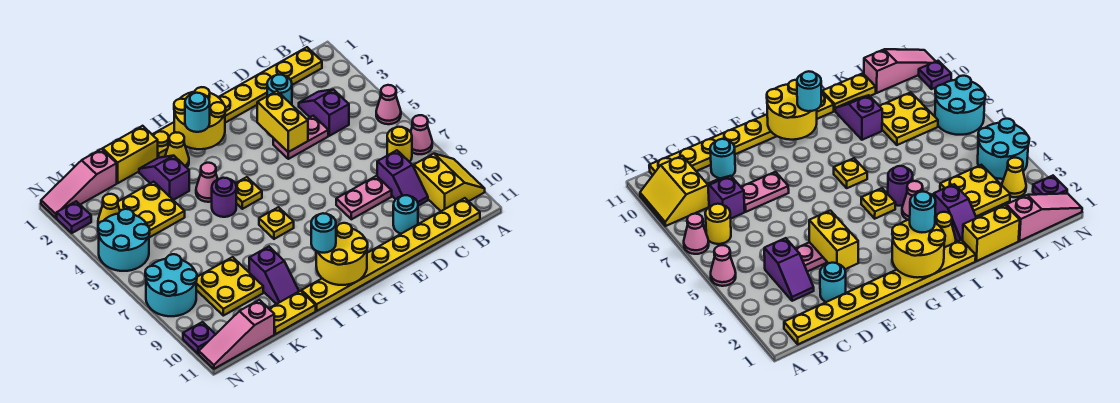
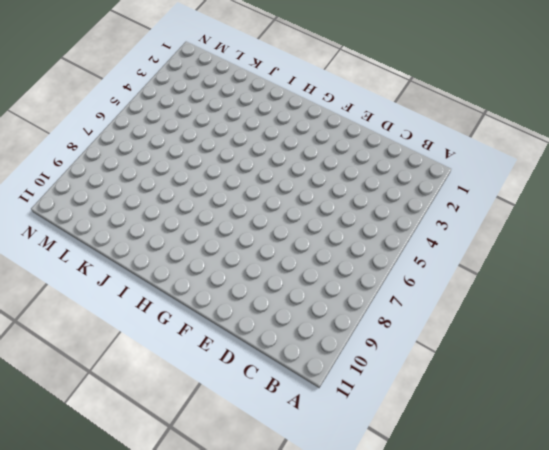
none -> pink 1x1 cone [376,85,401,124]
none -> pink 1x1 cone [411,115,432,154]
none -> yellow 2x2 slope [414,154,485,211]
none -> yellow 1x8 plate [152,47,322,158]

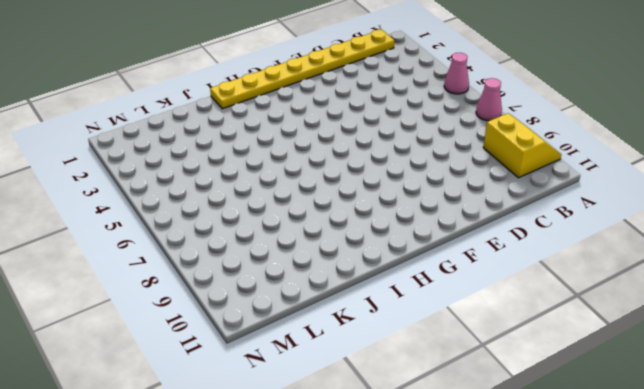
none -> yellow 1x1 round brick [387,127,412,162]
none -> yellow 1x8 plate [302,198,480,311]
none -> purple 1x2 slope [299,89,349,136]
none -> purple 1x2 slope [377,150,428,206]

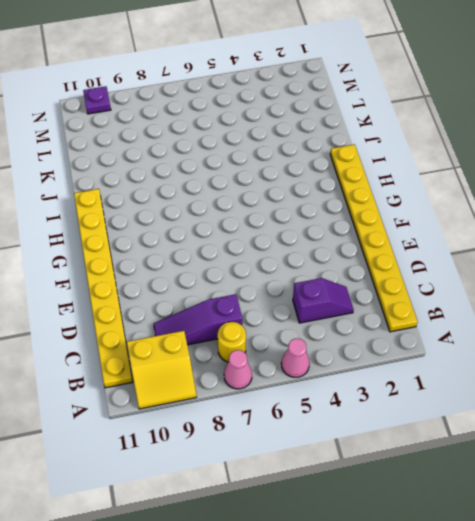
purple 1x3 slope [154,294,242,345] -> purple 1x2 slope [377,150,428,206]
none -> cyan 1x1 round brick [267,75,292,105]
none -> pink 1x2 plate [273,116,328,159]
none -> pink 1x2 plate [336,176,392,219]
none -> cyan 1x1 round brick [393,195,418,234]

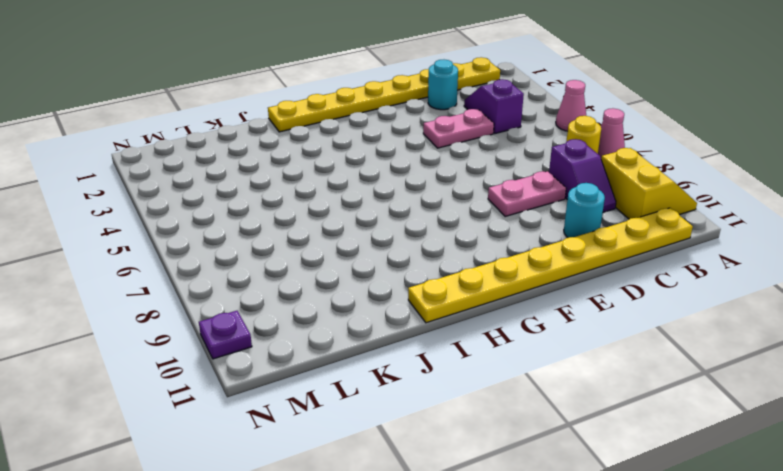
none -> yellow 1x1 plate [235,177,262,209]
none -> yellow 1x1 plate [259,207,294,239]
none -> yellow 1x1 cone [165,133,189,167]
none -> pink 1x1 cone [196,163,218,202]

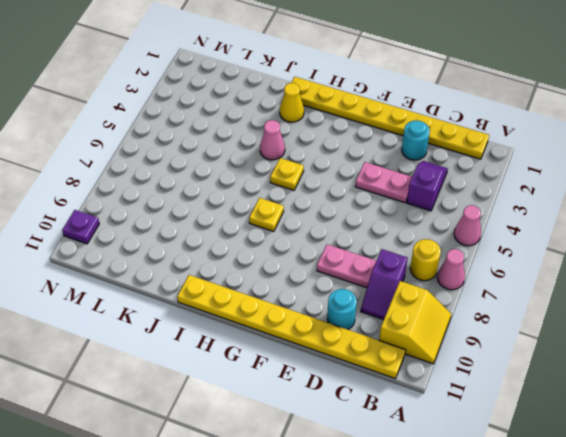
none -> purple 1x1 round brick [212,178,236,217]
none -> yellow 1x2 brick [103,126,158,183]
none -> purple 1x2 slope [139,156,189,200]
none -> purple 1x2 slope [249,247,299,304]

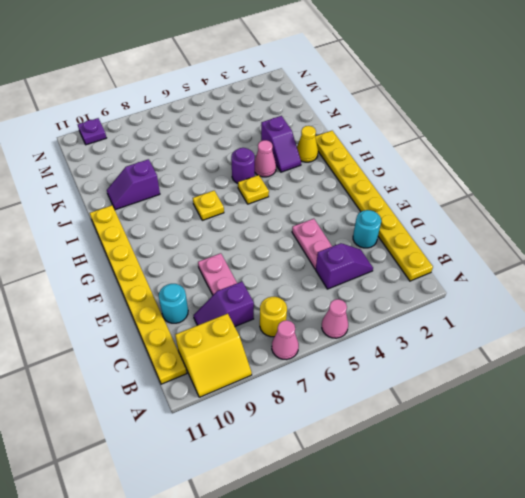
purple 1x2 slope [261,116,301,172] -> purple 1x2 slope turned to [139,156,189,200]
none -> yellow 1x2 brick [103,126,158,183]
none -> yellow 1x2 plate [269,291,316,334]
none -> yellow 2x2 plate [118,182,185,238]
none -> yellow 2x2 plate [196,257,263,316]

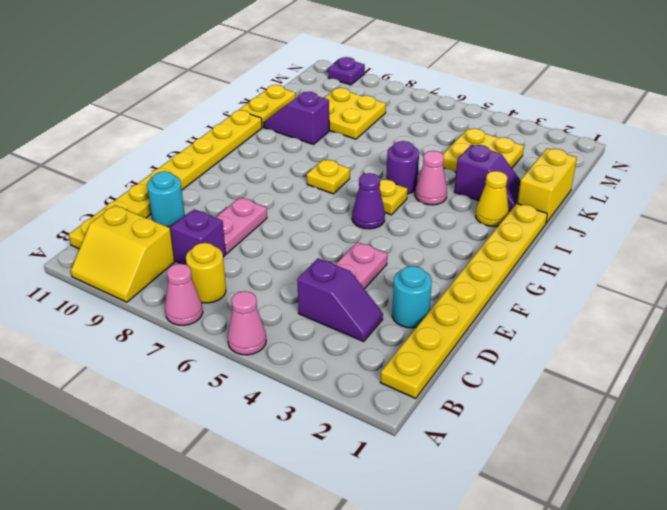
purple 1x1 cone [352,173,385,229] -> none
none -> pink 1x3 slope [41,149,117,218]
none -> pink 1x3 slope [199,300,274,369]
none -> yellow 1x1 cone [98,194,120,224]
none -> cyan 2x2 round brick [98,209,150,271]

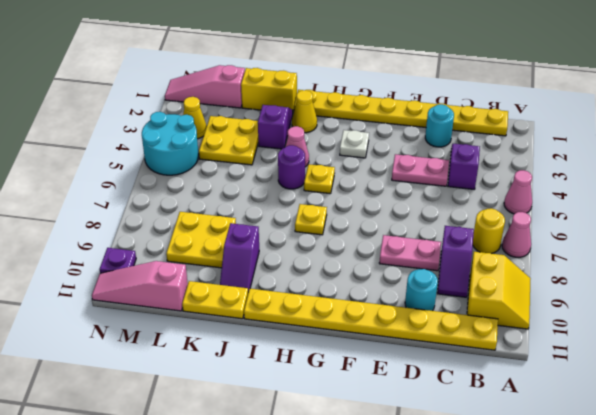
white 1x1 plate [340,130,369,158] -> none
none -> cyan 2x2 round brick [145,254,197,316]
none -> purple 1x1 plate [57,201,91,233]
none -> yellow 1x2 brick [257,91,308,152]
none -> yellow 2x2 round brick [174,87,226,149]

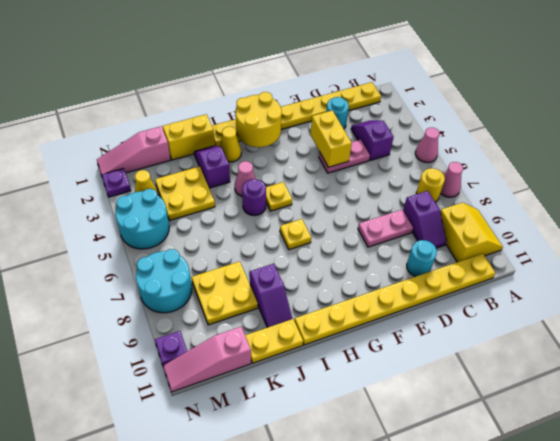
none -> yellow 2x2 round brick [316,223,368,285]
none -> cyan 1x1 round brick [185,93,210,132]
none -> cyan 1x1 round brick [311,213,336,253]

